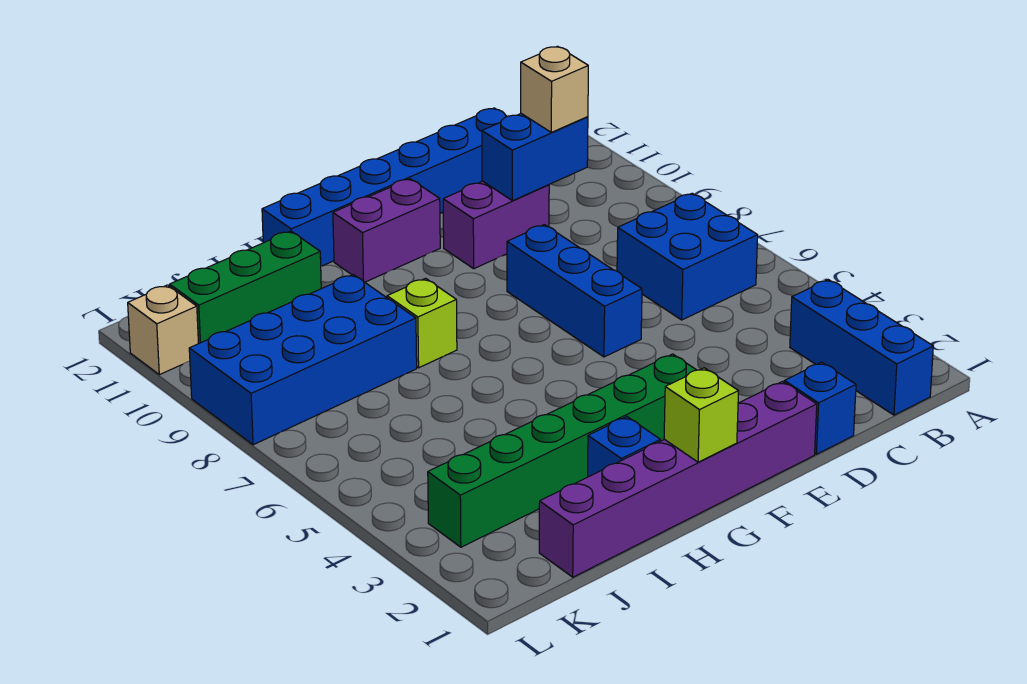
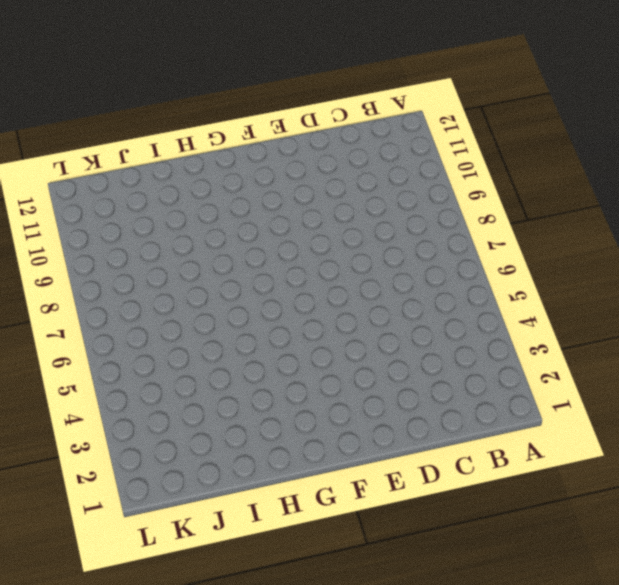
none -> blue 1x3 brick [790,280,933,415]
none -> blue 2x2 brick [617,193,758,320]
none -> blue 1x6 brick [262,108,507,266]

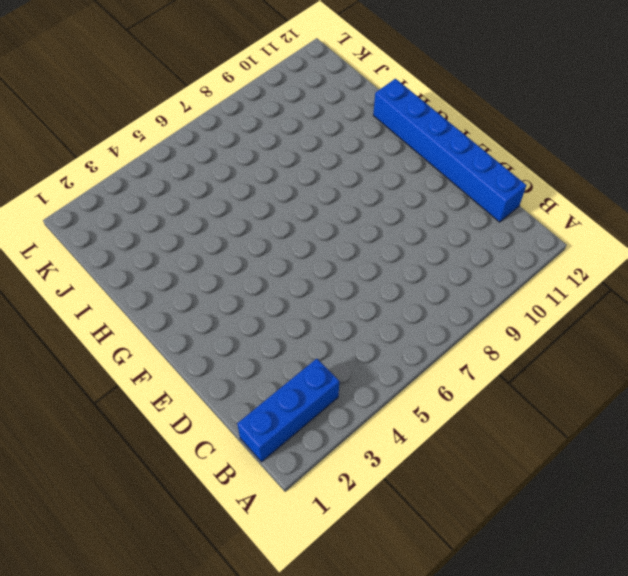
none -> blue 2x2 brick [617,193,758,320]
none -> blue 1x1 brick [784,362,856,454]
none -> purple 1x2 brick [443,181,549,269]

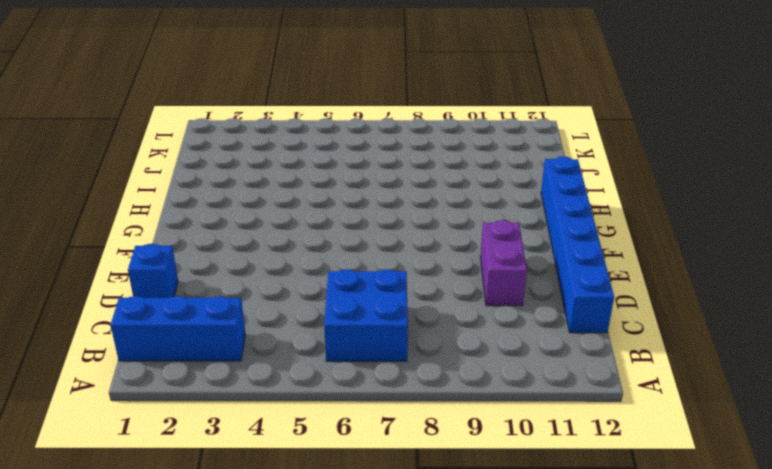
none -> purple 1x6 brick [539,382,817,577]
none -> blue 1x3 brick [507,225,642,357]
none -> green 1x6 brick [428,354,696,547]

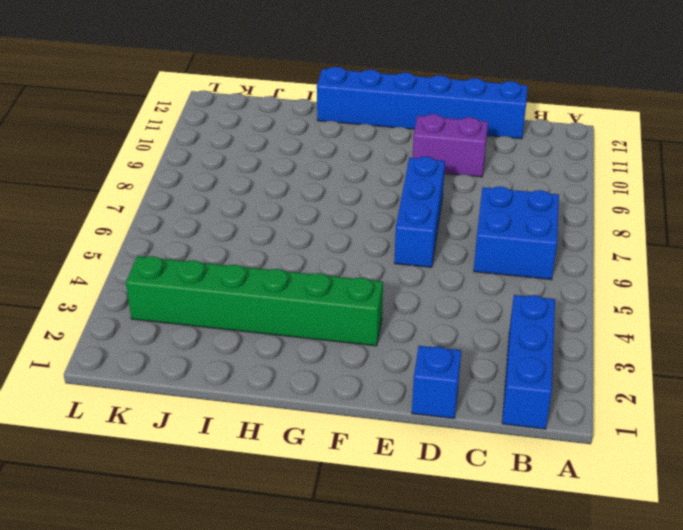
none -> purple 1x6 brick [539,382,817,577]
none -> purple 1x2 brick [333,179,440,282]
none -> blue 1x1 brick [588,417,660,477]

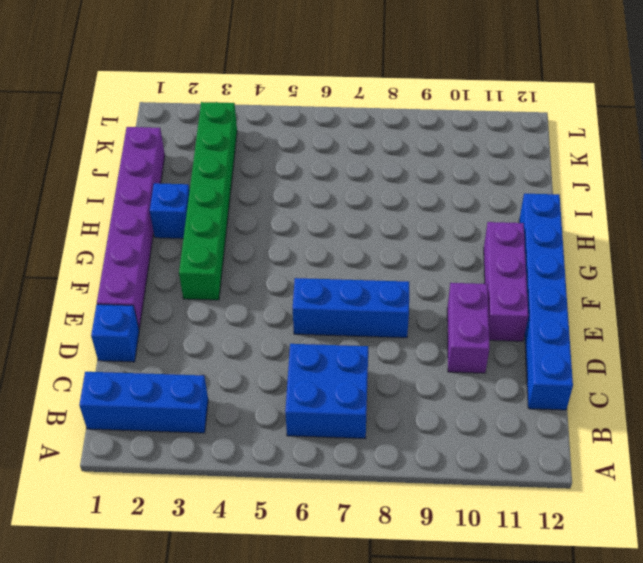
purple 1x3 brick [484,222,528,341] -> purple 1x2 brick [333,179,440,282]
none -> lime 1x1 brick [387,278,457,368]
none -> blue 2x4 brick [189,275,417,445]
none -> green 1x3 brick [170,231,321,344]

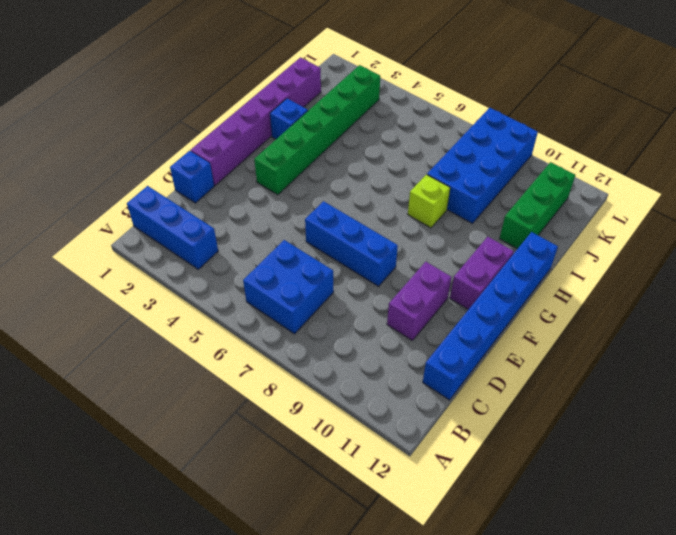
none -> tan 1x1 brick [128,285,198,375]
none -> blue 1x2 brick [482,114,588,201]
none -> lime 1x1 brick [664,368,738,462]

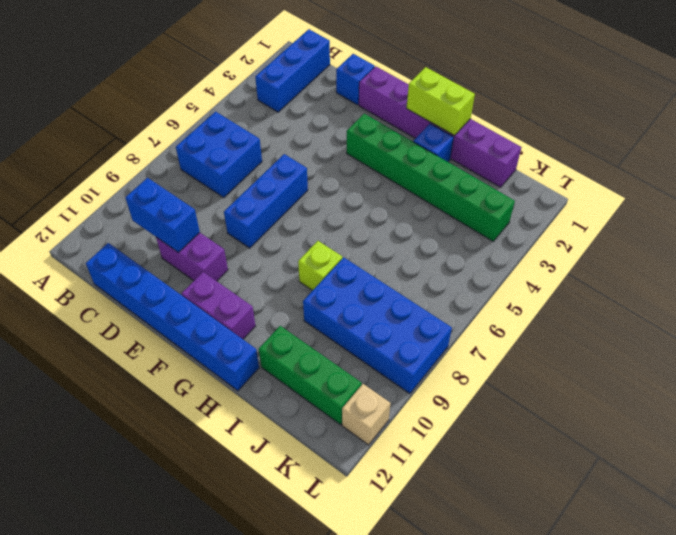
lime 1x2 brick [407,67,475,135] -> lime 1x1 brick [664,368,738,462]
none -> tan 1x1 brick [521,46,588,132]

